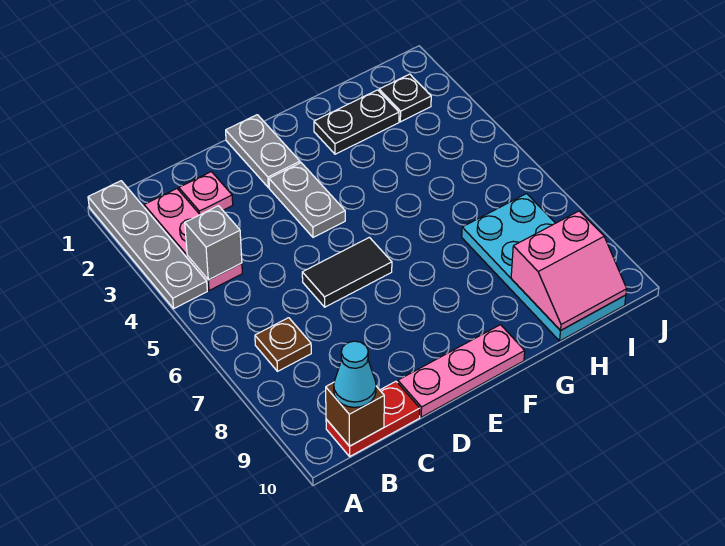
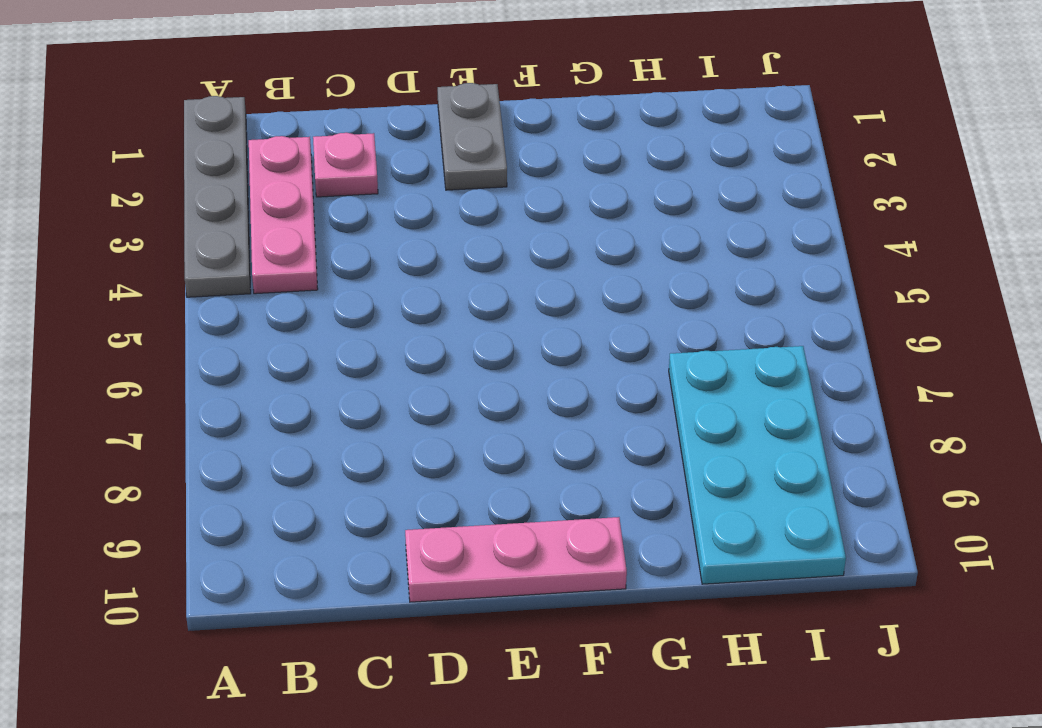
none -> brown 1x1 plate [255,318,311,371]
none -> red 1x2 plate [326,381,420,456]
none -> black 1x2 tile [302,237,392,307]

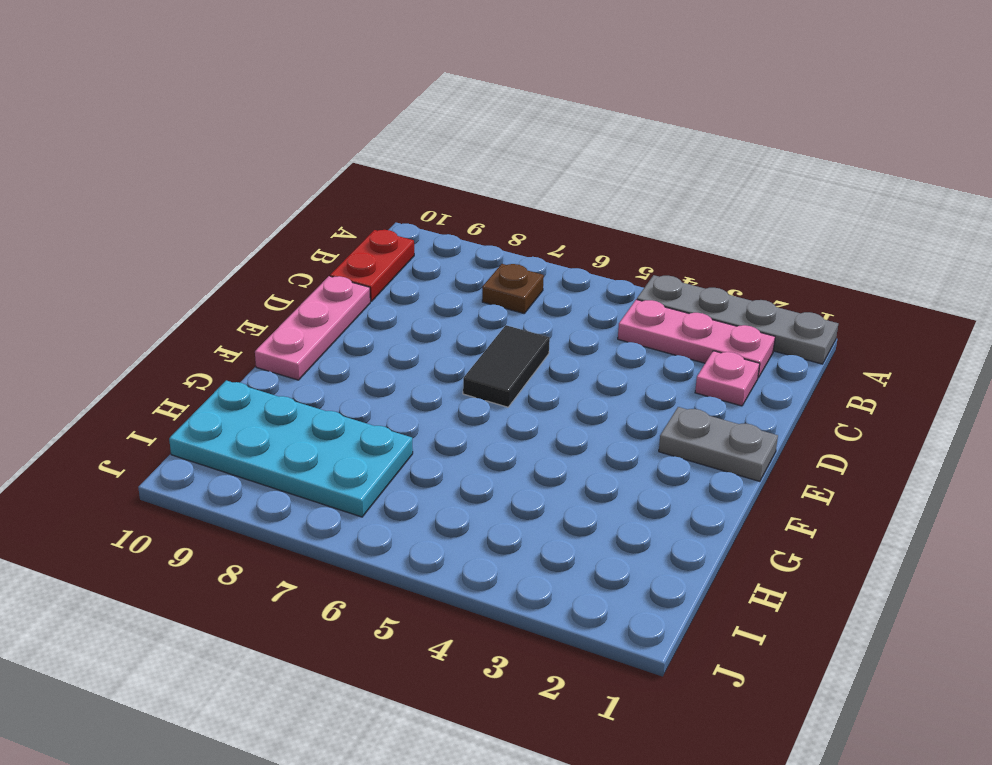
none -> grey 1x2 plate [269,163,345,237]
none -> black 1x2 plate [314,90,399,154]
none -> black 1x1 plate [379,74,431,122]

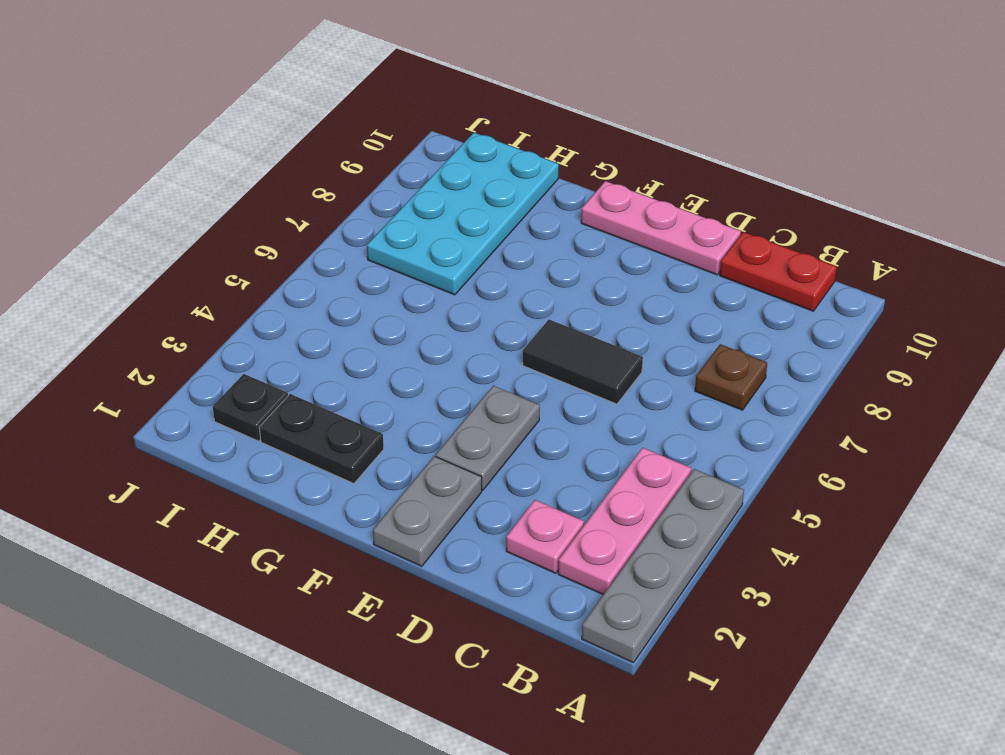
none -> grey 1x1 brick [185,206,242,280]
none -> brown 1x1 brick [326,382,384,446]
none -> pink 2x2 slope [511,211,627,331]

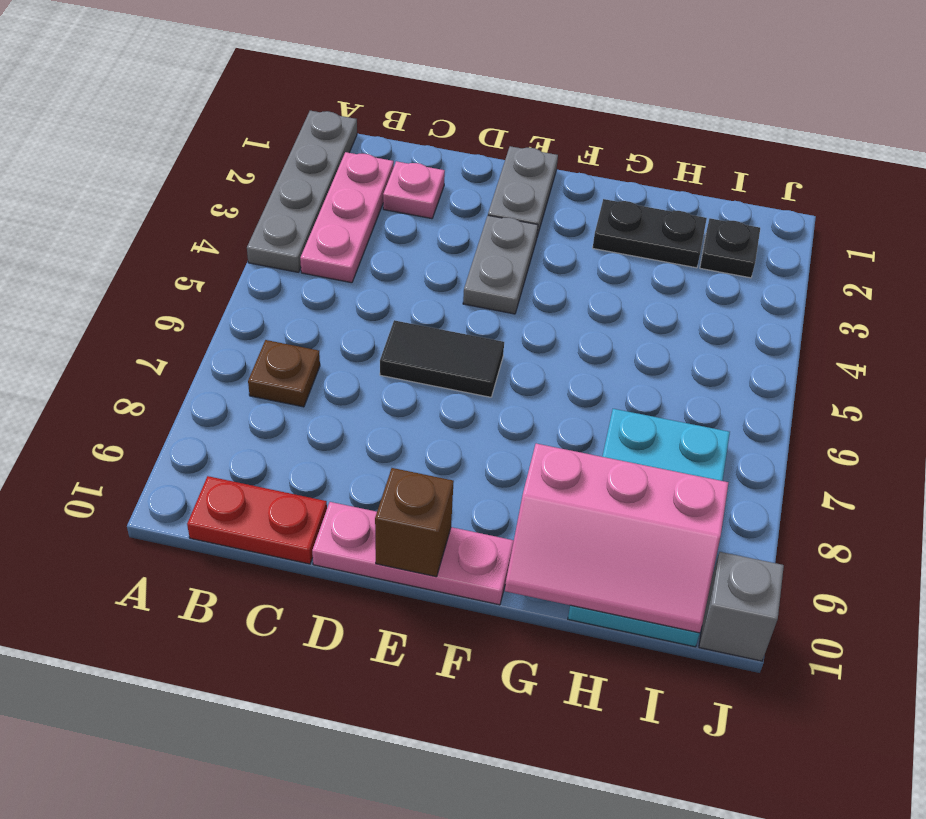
brown 1x1 brick [375,468,454,577] -> brown 1x1 brick moved to [326,382,384,446]
pink 2x3 slope [505,444,728,633] -> pink 2x2 slope [511,211,627,331]
grey 1x1 brick [699,552,784,661] -> grey 1x1 brick moved to [185,206,242,280]
none -> cyan 1x1 cone [334,341,376,407]

